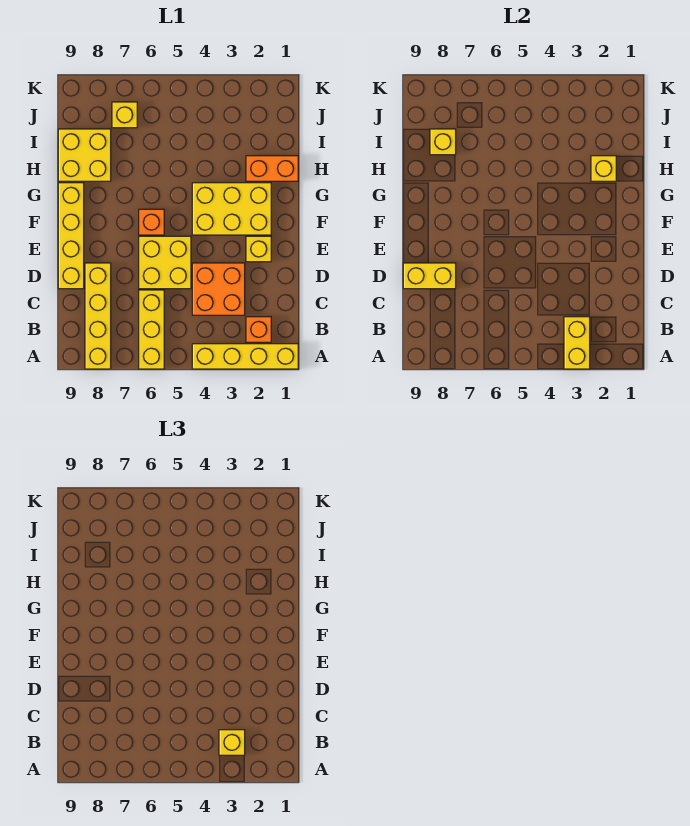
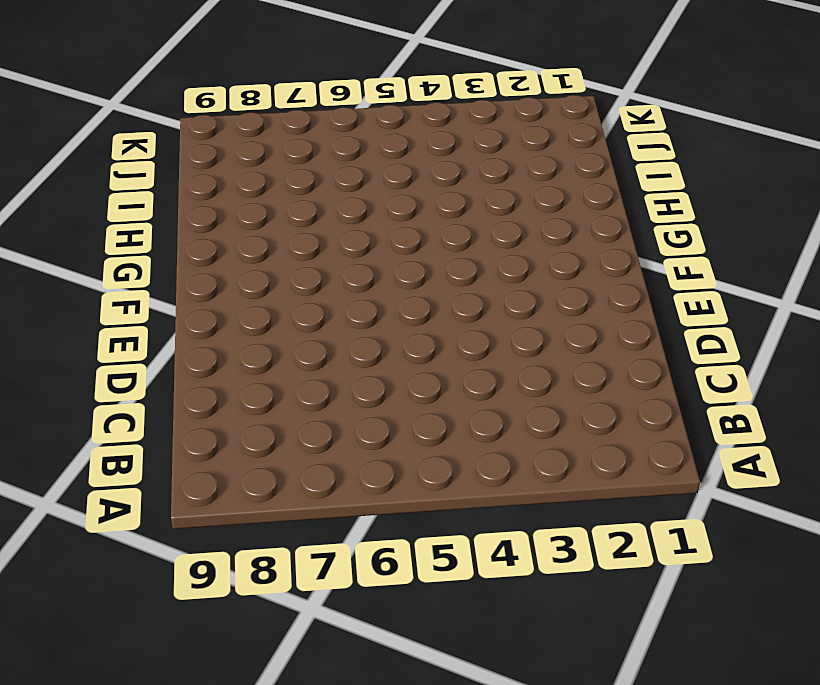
none -> yellow 1x4 brick [192,344,298,369]
none -> yellow 1x3 brick [139,290,164,369]
none -> yellow 1x4 brick [85,263,111,369]

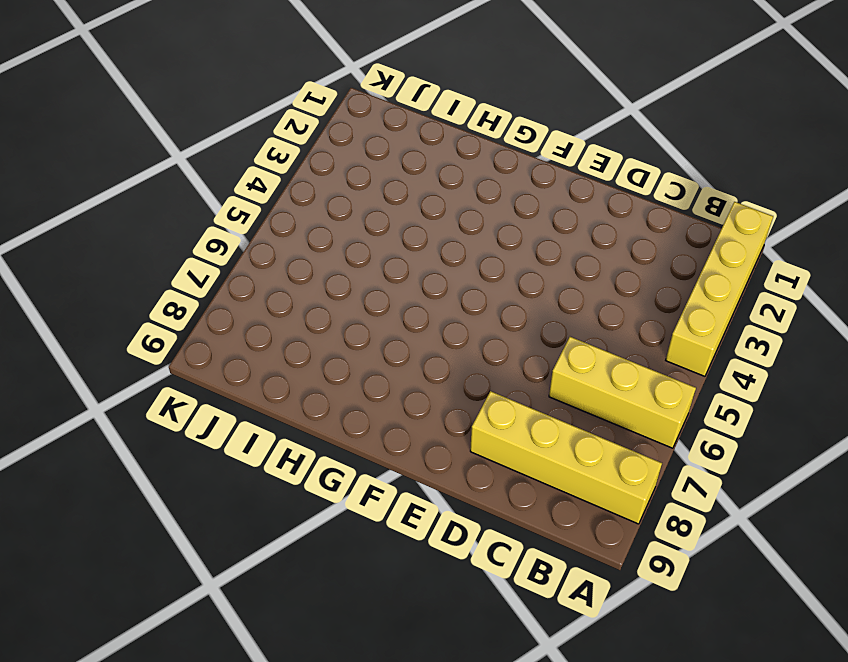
none -> orange 1x1 brick [246,317,271,342]
none -> orange 2x2 brick [192,263,245,315]
none -> yellow 2x2 brick [139,236,191,289]

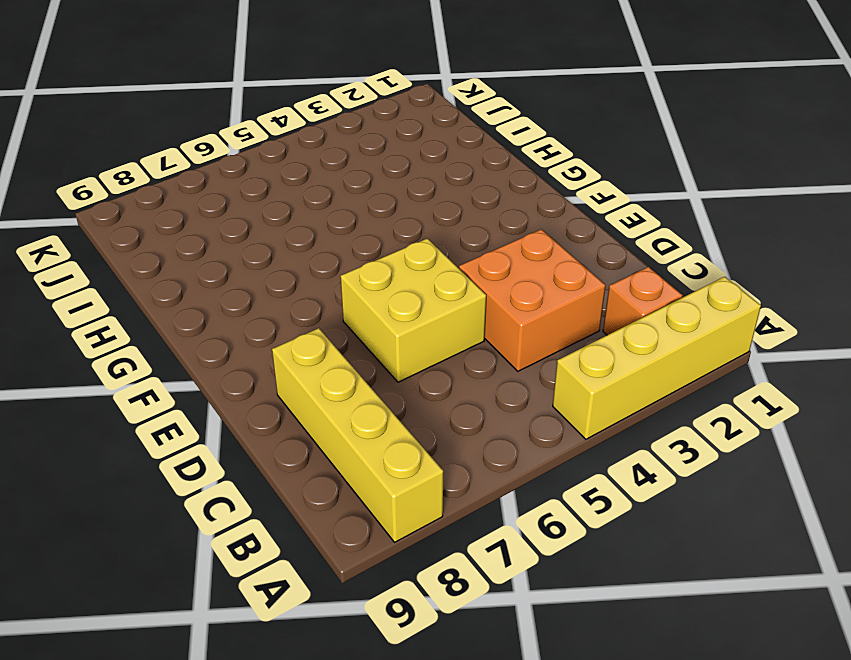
none -> yellow 1x3 brick [139,290,164,369]
none -> yellow 1x4 brick [58,183,84,289]
none -> yellow 1x1 brick [246,236,271,262]

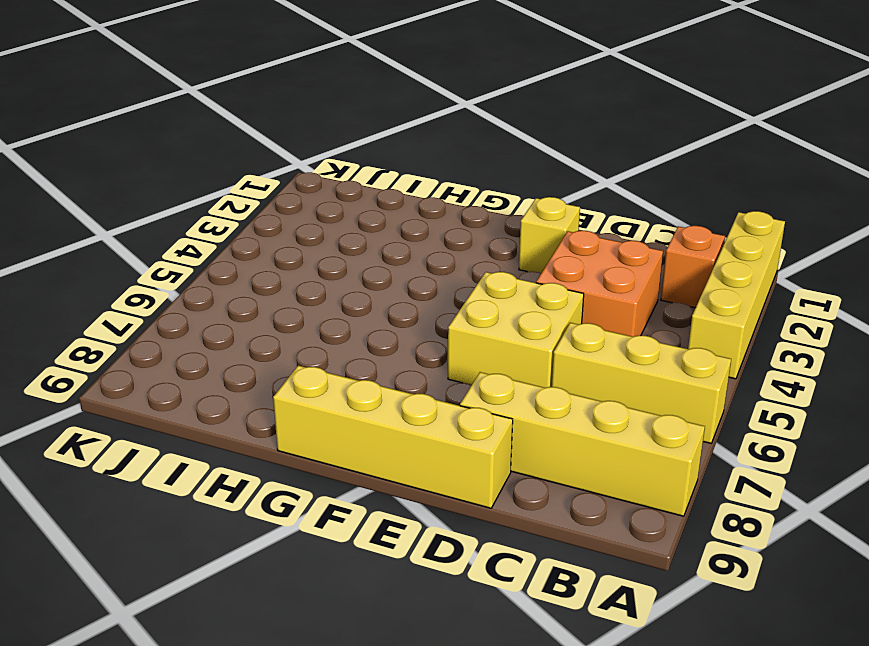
none -> yellow 2x3 brick [192,183,271,235]
none -> orange 1x1 brick [139,209,164,235]
none -> orange 1x2 brick [246,156,298,181]

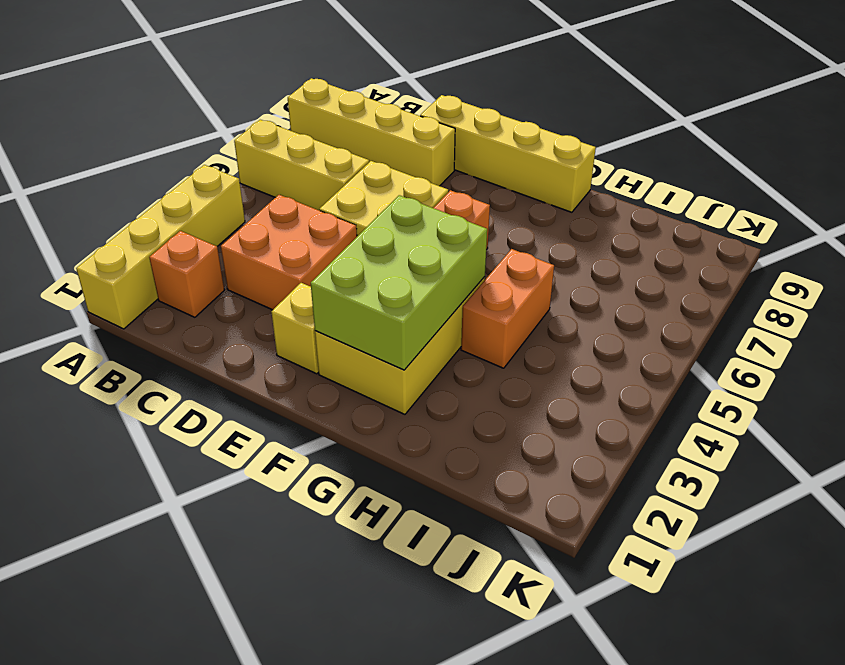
lime 2x3 brick [311,195,487,370] -> none
orange 1x2 brick [461,249,554,368] -> orange 1x2 brick moved to [246,156,298,181]
none -> yellow 2x2 brick [58,129,111,181]
none -> yellow 1x1 brick [112,102,137,128]
none -> yellow 1x2 brick [564,317,590,369]

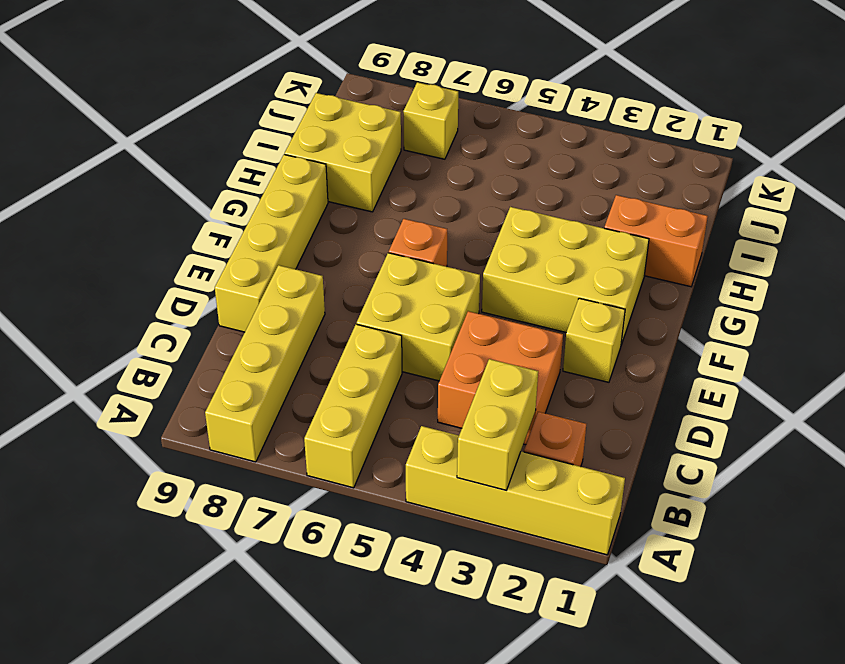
none -> yellow 1x2 brick [403,263,456,289]
none -> yellow 1x1 brick [591,156,616,181]
none -> yellow 1x1 brick [430,129,456,155]

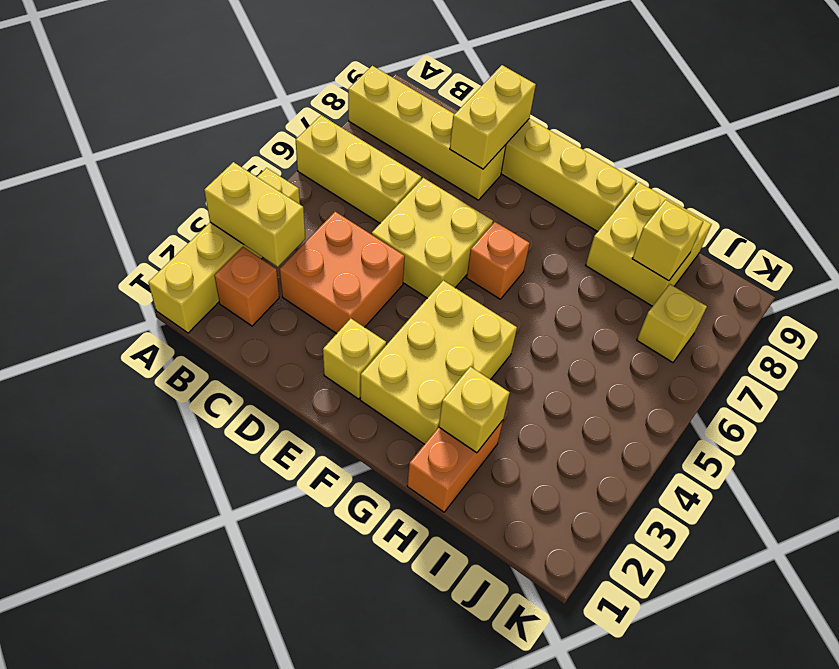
none -> yellow 1x1 brick [219,730,245,755]

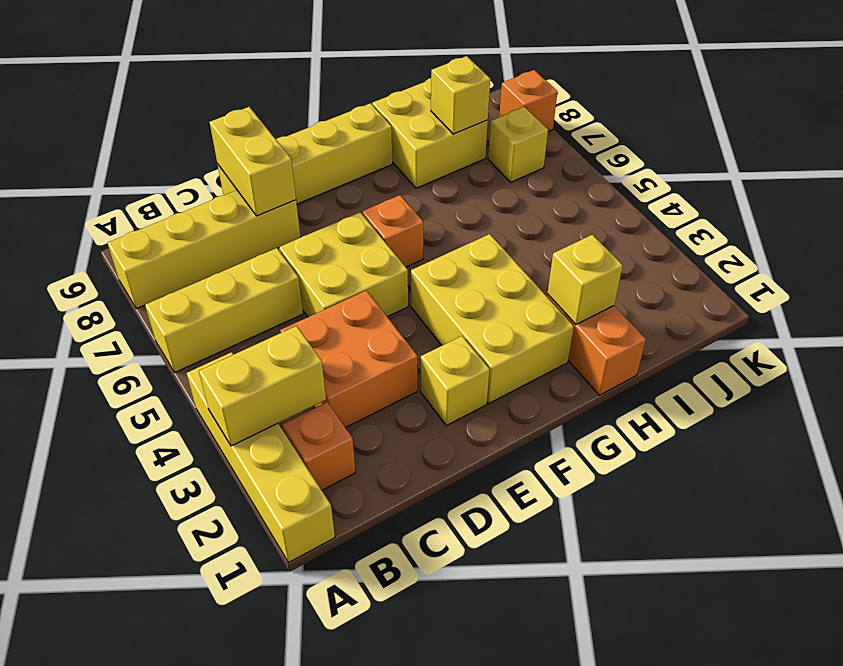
orange 1x1 brick [499,70,557,132] -> none
none -> yellow 1x1 brick [219,730,245,755]

